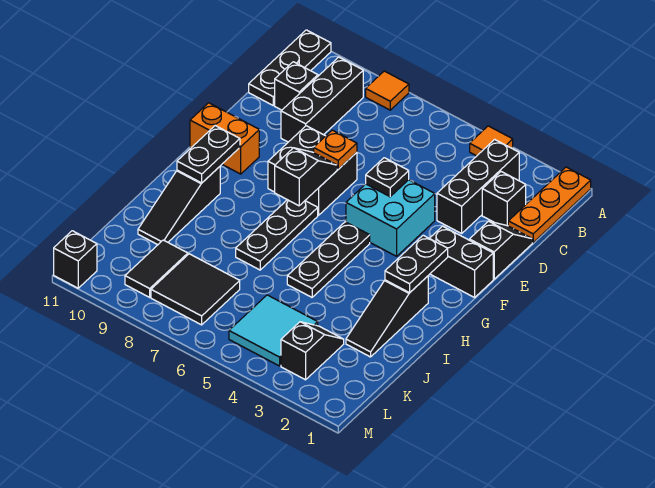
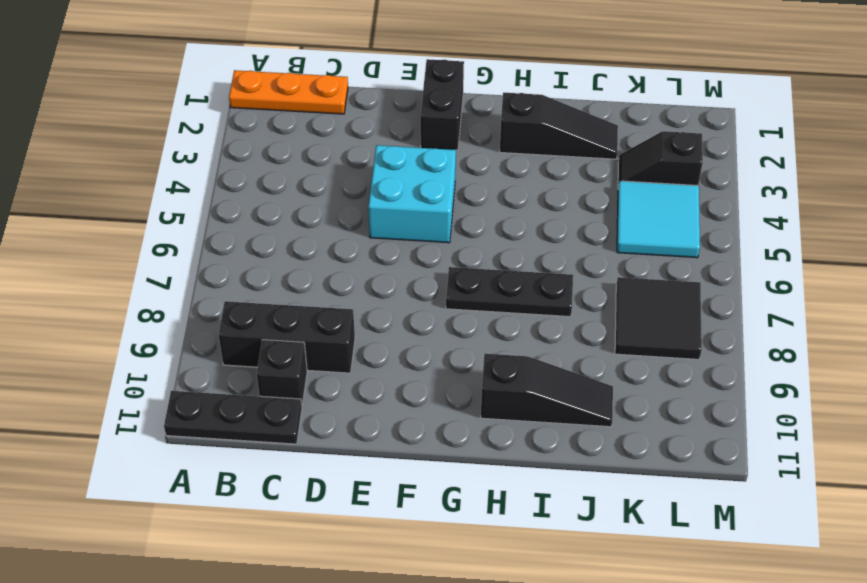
none -> orange 1x1 tile [470,126,513,156]
none -> orange 1x1 tile [366,71,409,110]
none -> black 1x3 brick [437,139,519,233]

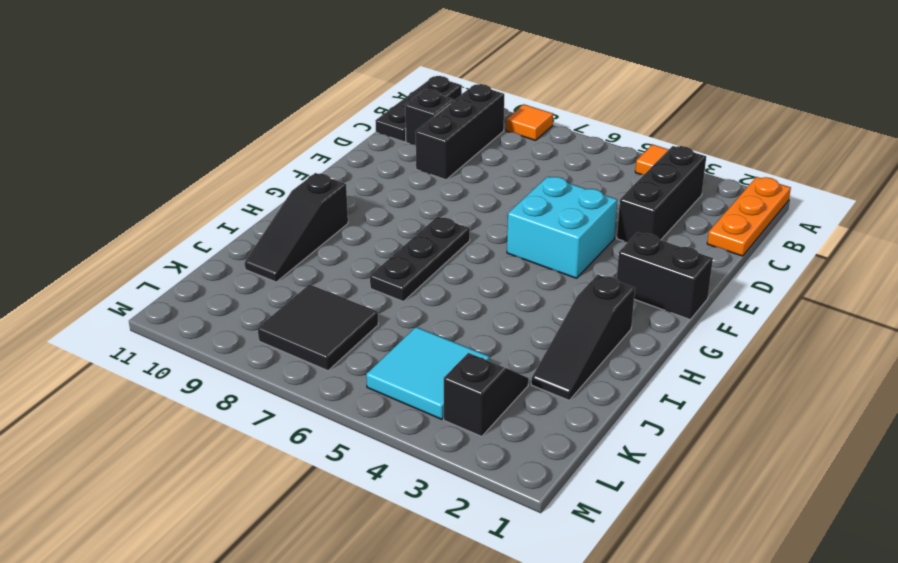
none -> black 1x1 brick [482,172,526,226]
none -> black 1x2 slope [469,221,532,279]
none -> black 2x2 brick [268,126,357,215]

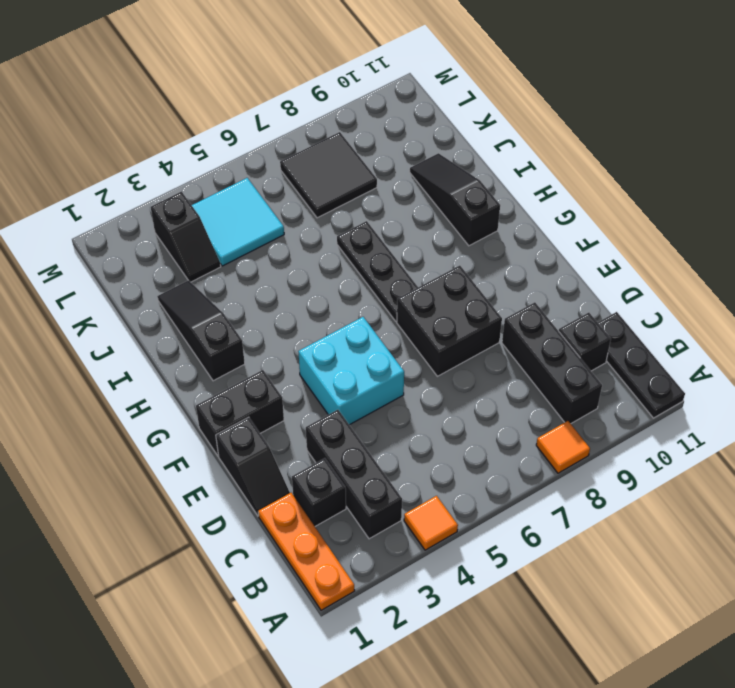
none -> orange 1x2 brick [190,103,259,174]
none -> black 1x3 plate [287,222,370,297]
none -> black 1x2 tile [125,240,188,297]

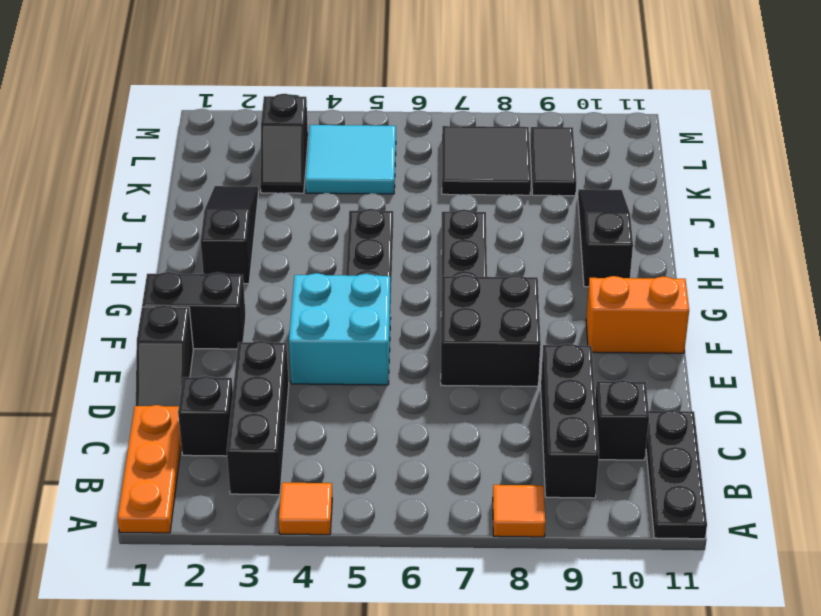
none -> black 1x1 brick [54,231,97,288]
none -> black 1x1 plate [366,158,409,197]
none -> orange 1x1 plate [314,130,357,169]

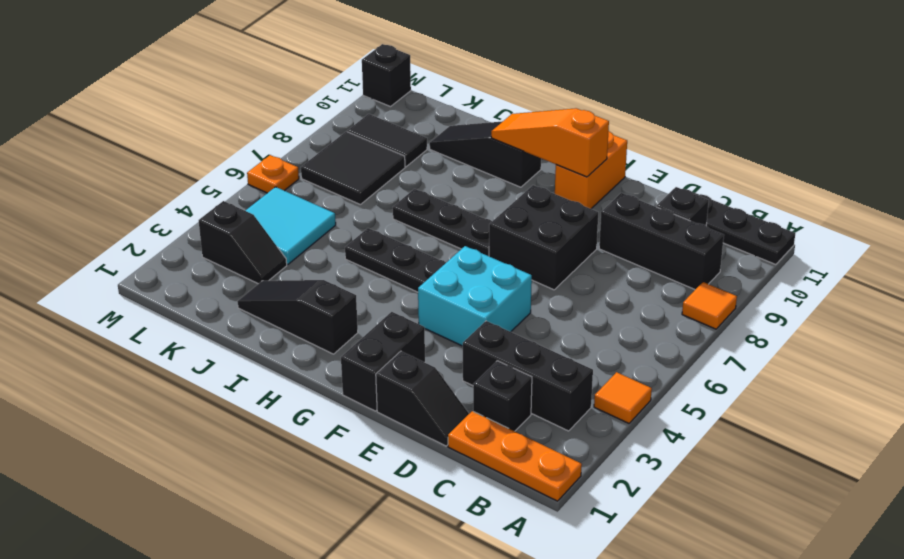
orange 1x3 slope [491,108,609,177] -> black 1x2 plate [177,126,240,183]
orange 1x1 plate [247,155,299,193] -> orange 1x1 plate moved to [314,130,357,169]
none -> black 1x1 plate [366,158,409,197]
none -> black 1x2 slope [275,148,337,206]
none -> black 1x2 plate [385,235,448,293]

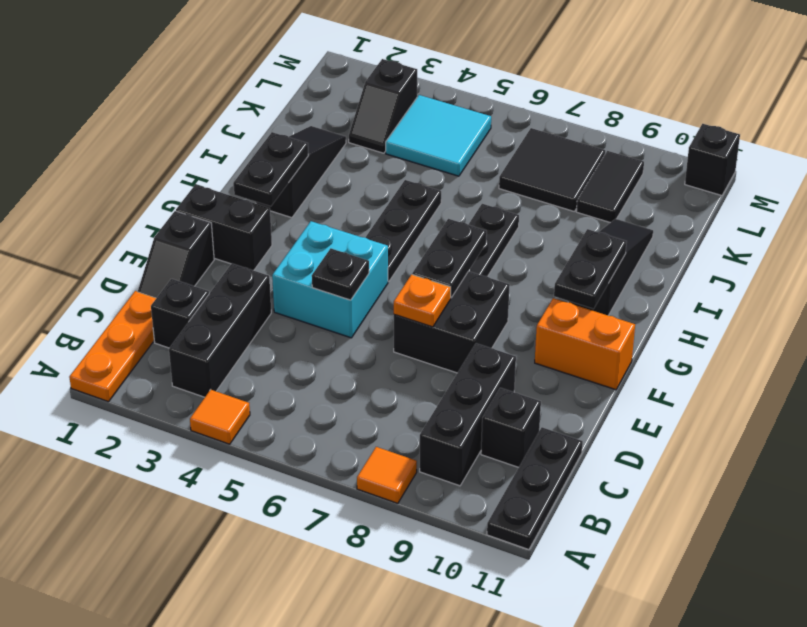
black 1x2 plate [412,219,487,298] -> black 1x2 slope [275,148,337,206]

